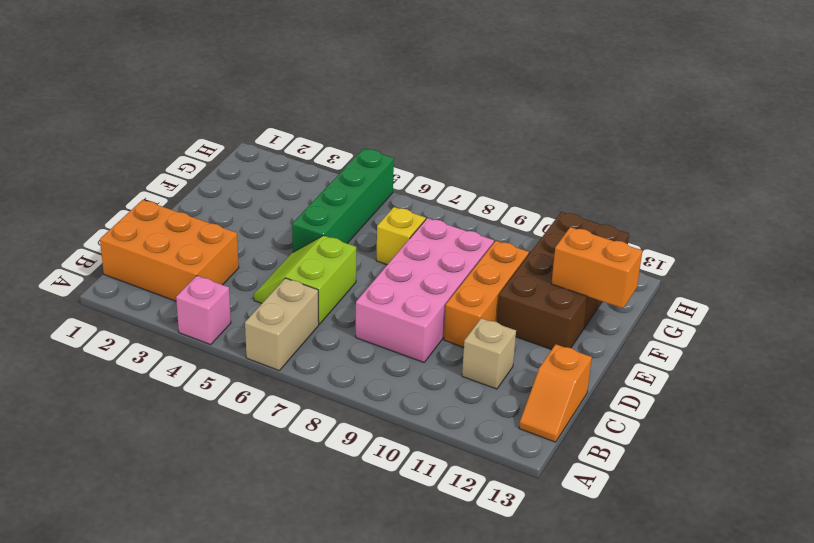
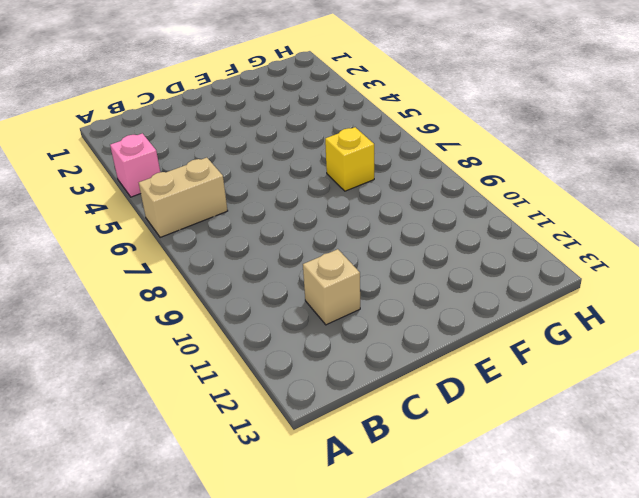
none -> orange 2x3 brick [100,200,239,301]
none -> orange 1x2 slope [519,344,592,442]
none -> lime 2x2 slope [254,236,356,324]

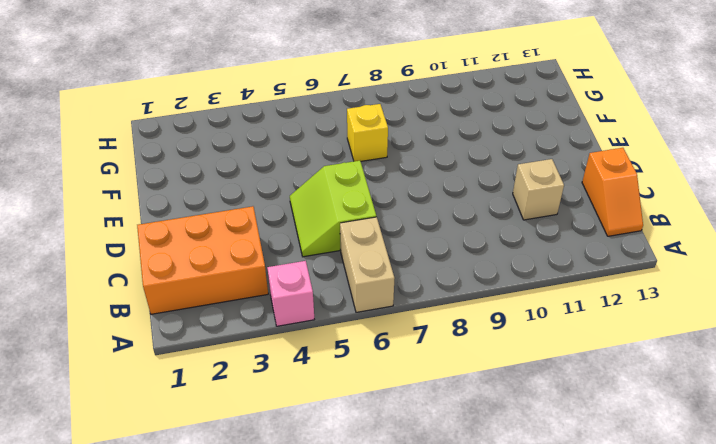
none -> pink 2x4 brick [356,218,494,362]
none -> orange 1x3 brick [444,241,529,347]
none -> green 1x4 brick [292,149,394,252]

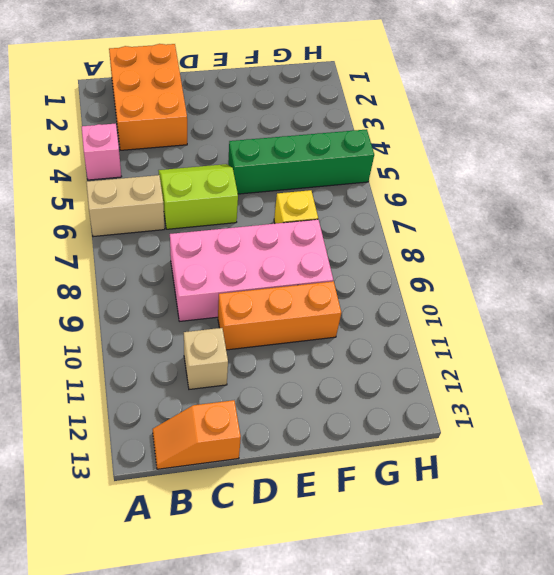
none -> brown 2x4 brick [497,212,629,350]
none -> orange 1x2 brick [552,227,642,308]

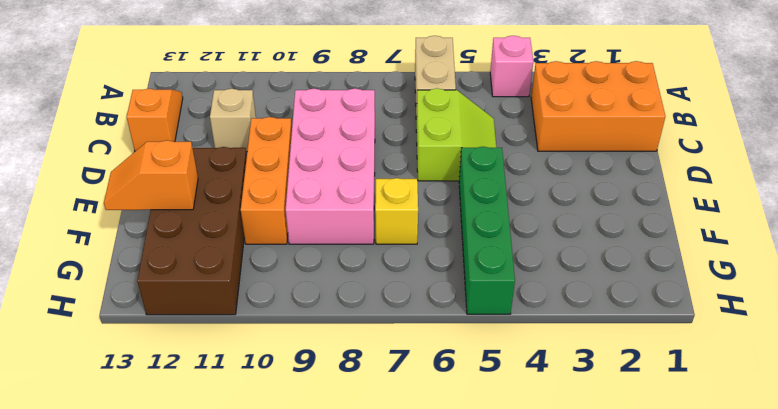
orange 1x2 slope [104,140,198,210] -> orange 1x2 brick [552,227,642,308]

